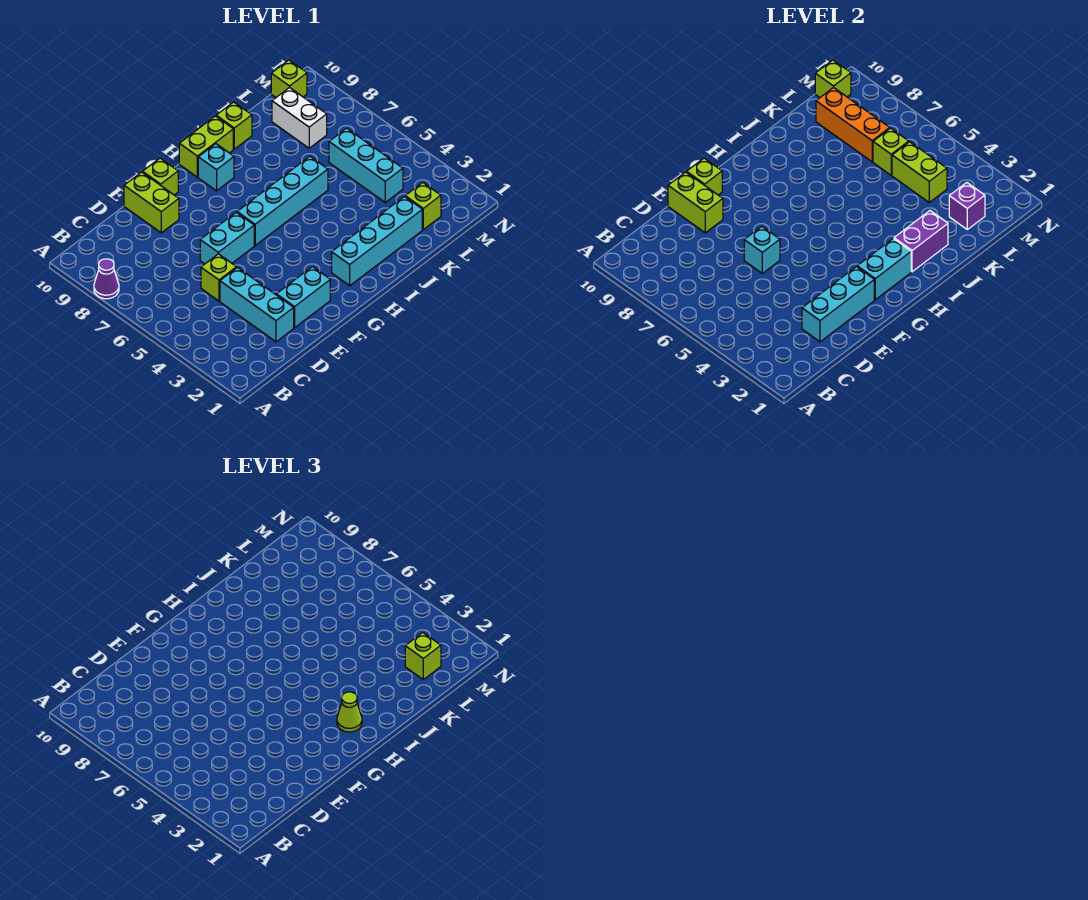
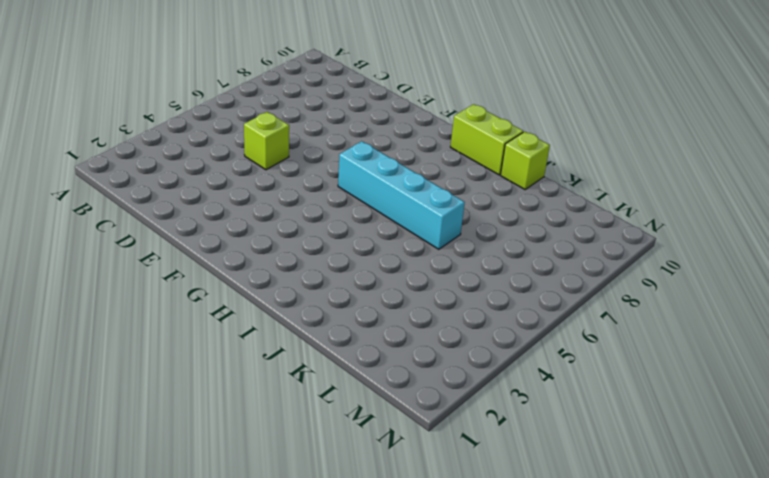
none -> purple 1x1 cone [94,259,119,299]
none -> cyan 1x3 brick [220,268,294,342]
none -> cyan 1x2 brick [276,267,330,328]

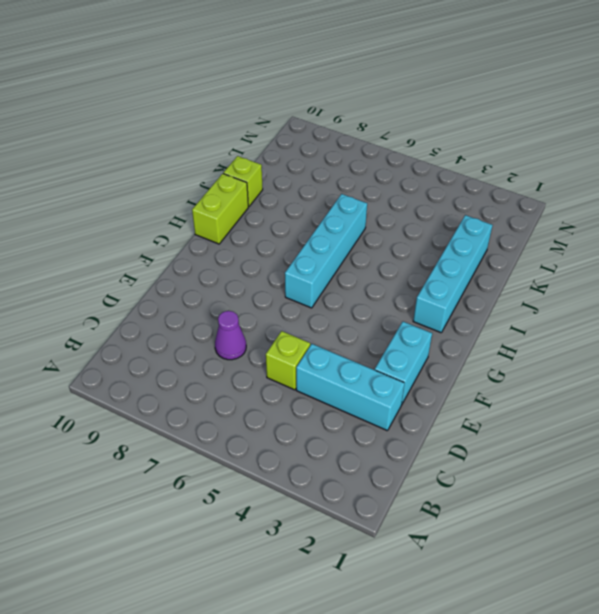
purple 1x1 cone [215,311,246,360] -> purple 1x1 cone moved to [94,259,119,299]
none -> cyan 1x2 brick [200,212,254,264]
none -> lime 1x2 brick [124,172,179,233]
none -> lime 1x1 brick [143,158,178,195]

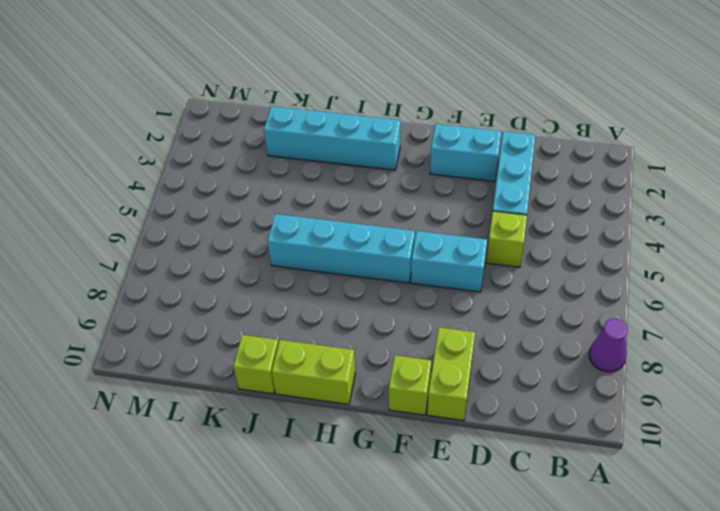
none -> cyan 1x1 brick [198,144,234,191]
none -> lime 1x1 brick [405,183,441,229]
none -> cyan 1x3 brick [329,128,403,202]

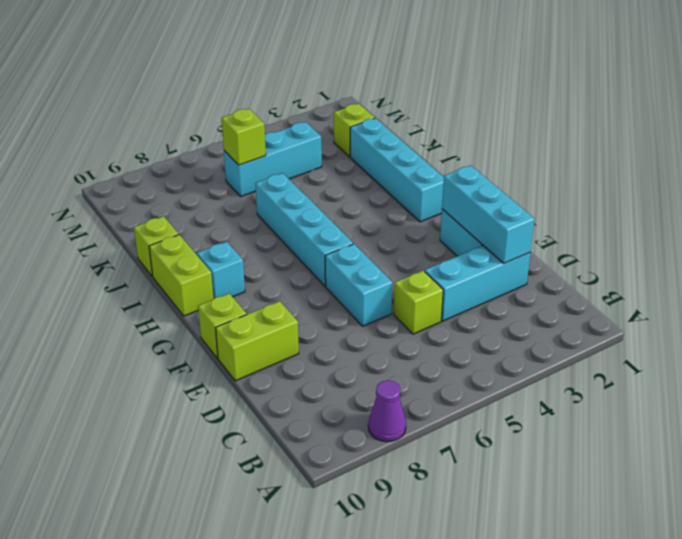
none -> white 1x2 brick [272,87,327,148]
none -> lime 1x1 brick [271,60,307,97]
none -> cyan 1x1 brick [744,226,780,273]

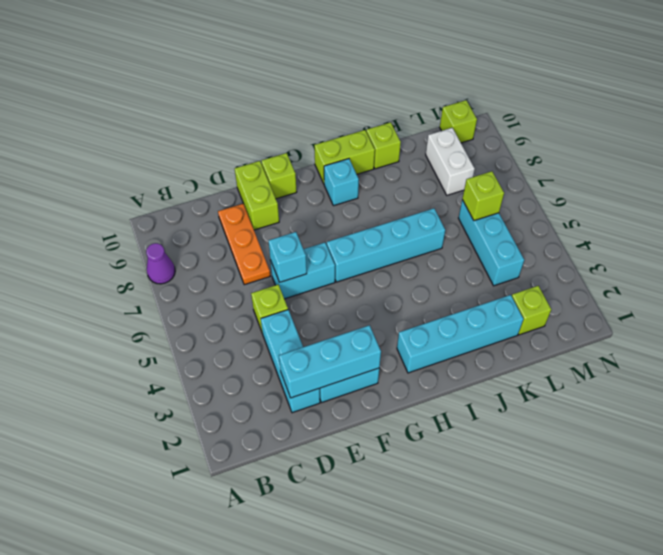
orange 1x3 plate [218,204,270,285] -> none
none -> lime 1x2 brick [668,172,723,233]
none -> lime 1x1 brick [687,158,722,195]
none -> cyan 1x2 brick [857,239,911,300]

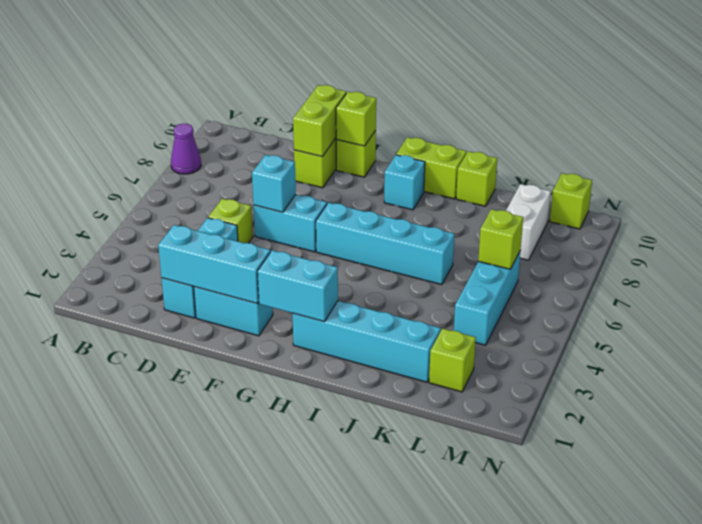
none -> purple 1x2 brick [894,211,948,272]
none -> purple 1x1 brick [949,183,985,229]
none -> lime 1x2 brick [892,142,947,202]

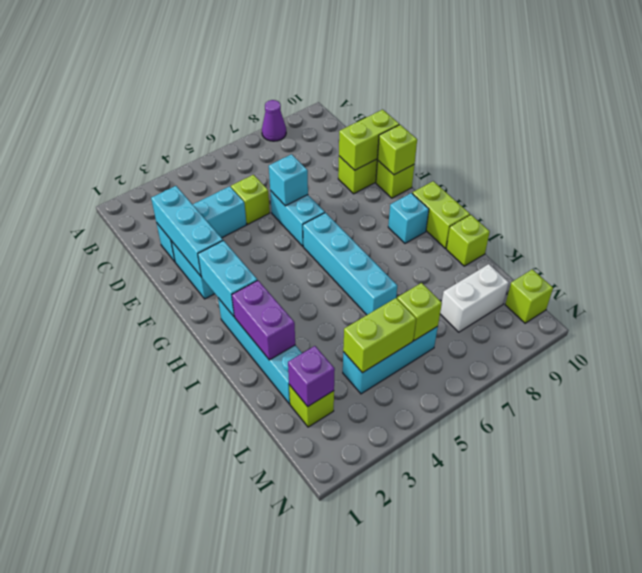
none -> orange 1x3 brick [816,87,890,162]
none -> lime 1x1 brick [815,60,851,97]
none -> lime 1x1 cone [337,692,362,732]

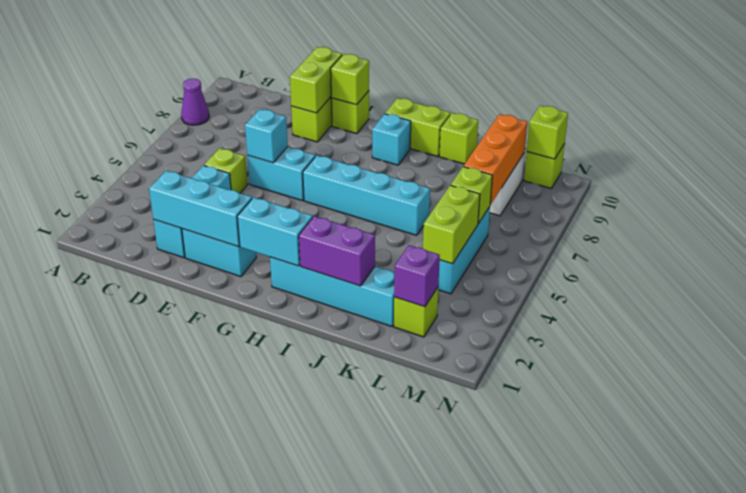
none -> lime 1x1 cone [337,692,362,732]
none -> lime 1x1 brick [405,633,441,679]

